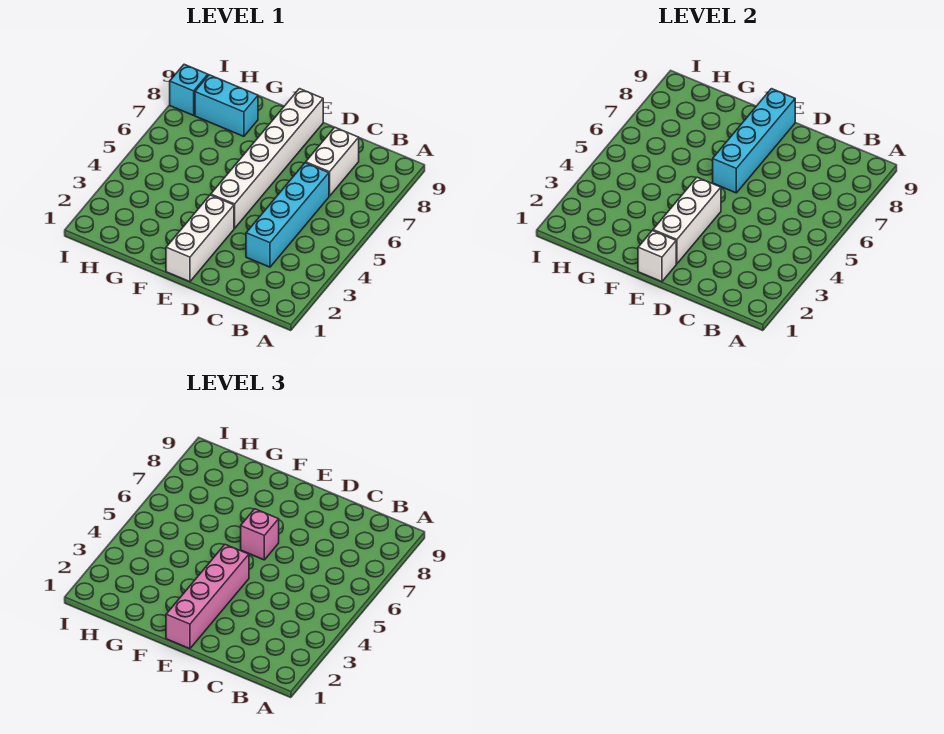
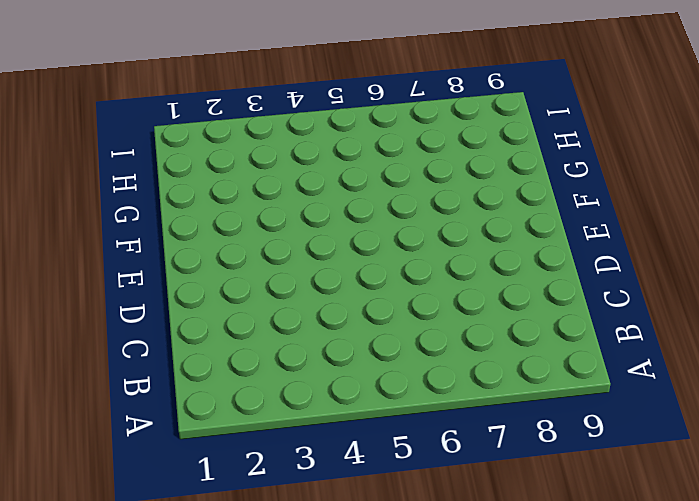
none -> cyan 1x4 brick [246,163,329,267]
none -> white 1x2 brick [306,127,359,196]

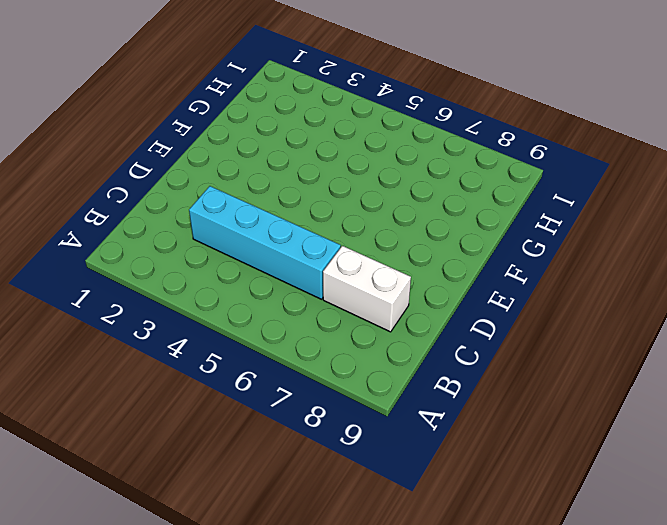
none -> white 1x3 brick [166,195,234,282]
none -> white 1x6 brick [211,89,323,228]

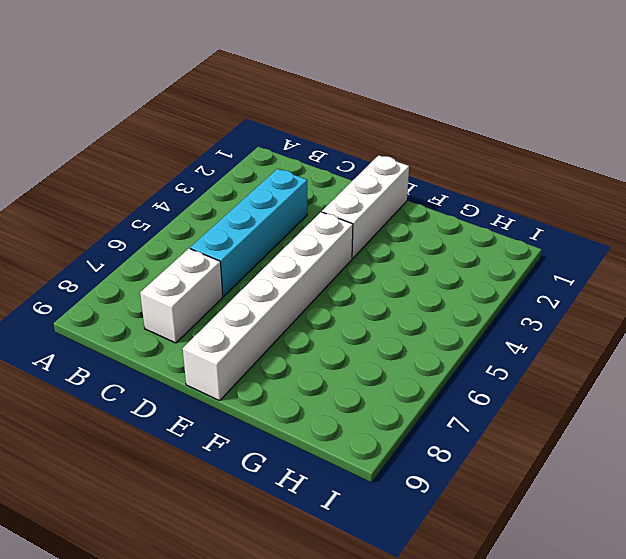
none -> cyan 1x2 brick [195,75,258,136]
none -> cyan 1x1 brick [170,64,208,115]

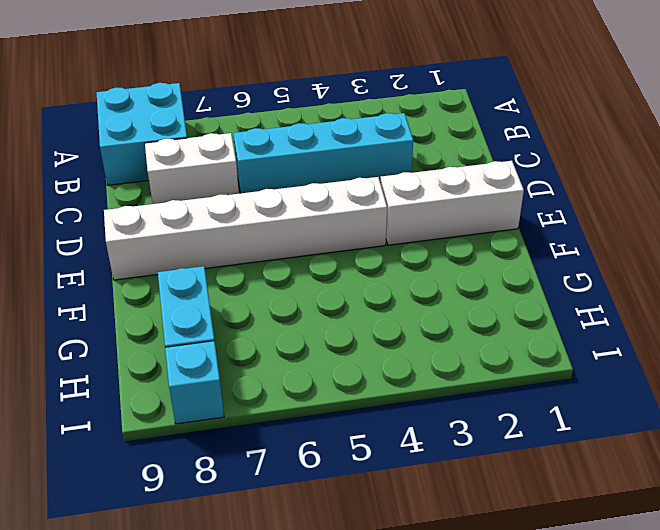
cyan 2x2 brick [96,83,187,185] -> none
none -> white 1x1 brick [638,231,676,282]
none -> white 1x3 brick [653,177,721,264]

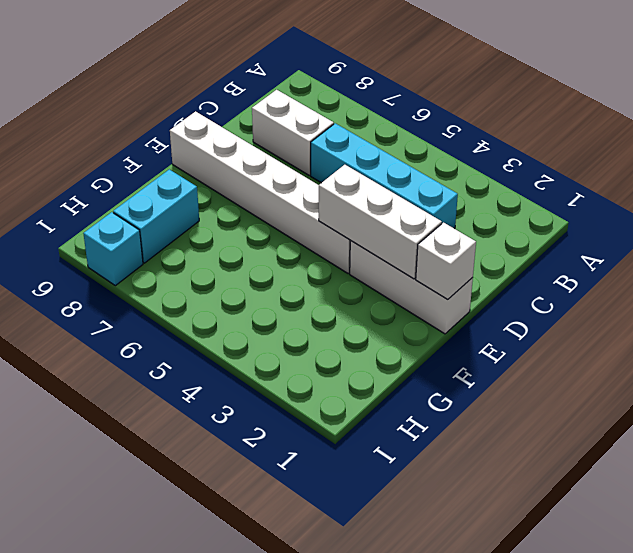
none -> cyan 1x4 brick [713,89,795,193]
none -> pink 1x4 brick [166,544,249,649]

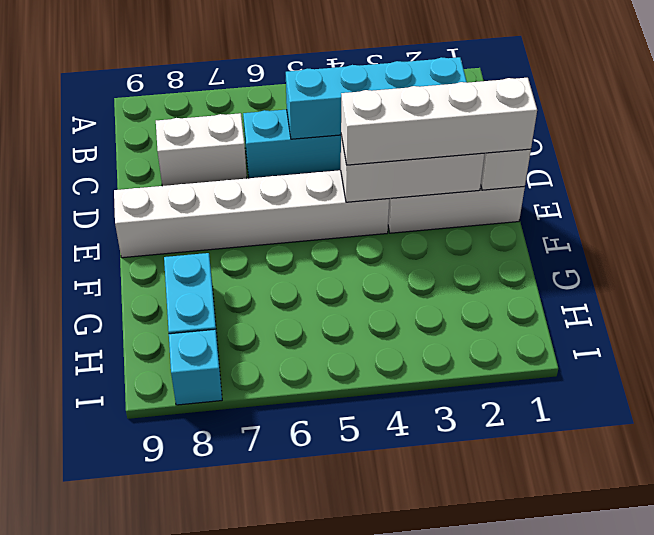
cyan 1x4 brick [286,57,467,139] -> cyan 1x4 brick moved to [713,89,795,193]
white 1x4 brick [341,78,537,165] -> pink 1x4 brick [166,544,249,649]
none -> pink 1x1 brick [241,509,279,560]

